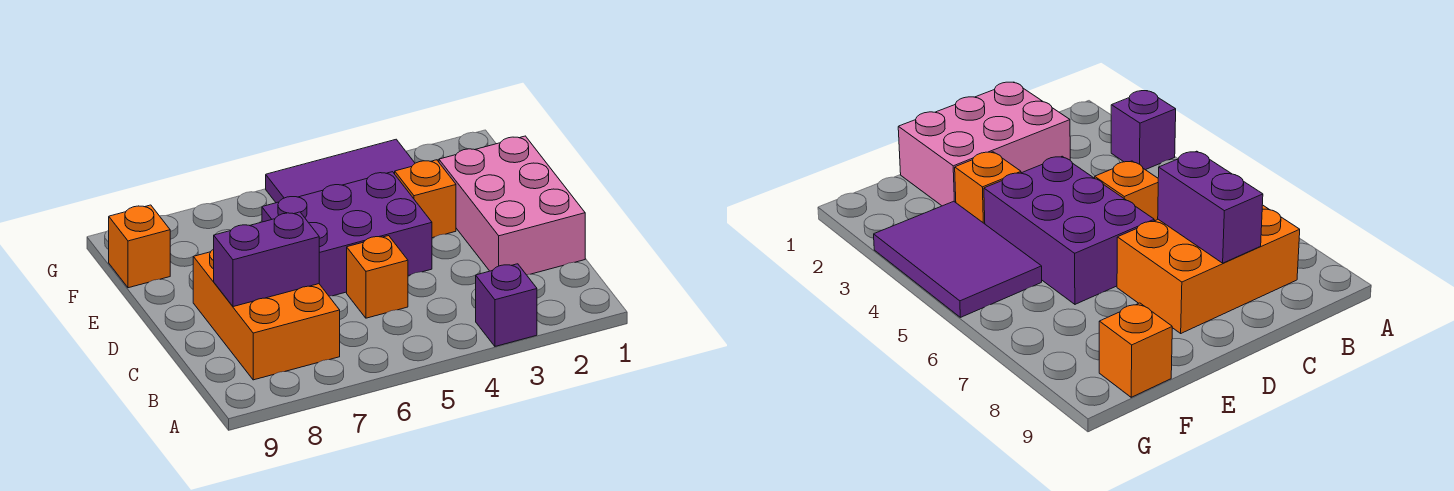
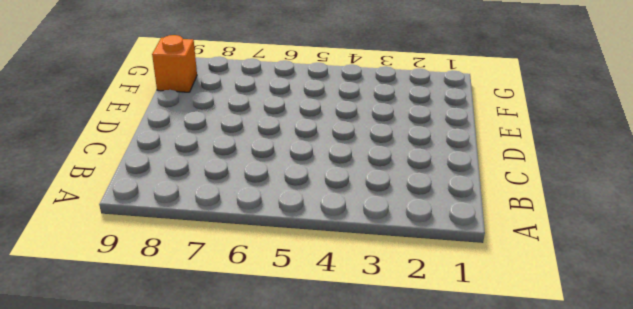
none -> purple 1x1 brick [476,264,537,346]
none -> orange 2x3 brick [193,249,340,380]

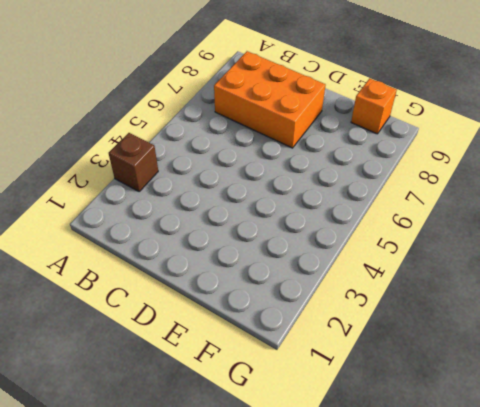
brown 1x1 brick [109,133,158,191] -> purple 1x1 brick [476,264,537,346]
none -> pink 2x3 brick [439,136,585,275]
none -> orange 1x1 brick [347,236,408,318]

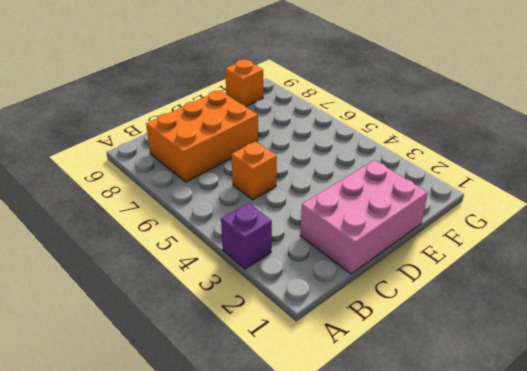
none -> purple 2x3 brick [262,172,432,296]
none -> orange 1x1 brick [395,160,456,238]

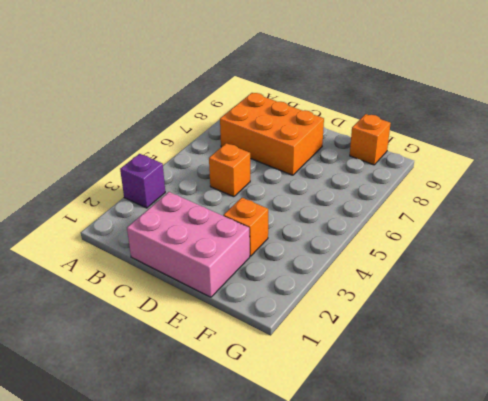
none -> purple 2x3 brick [262,172,432,296]
none -> purple 2x3 tile [266,139,415,203]

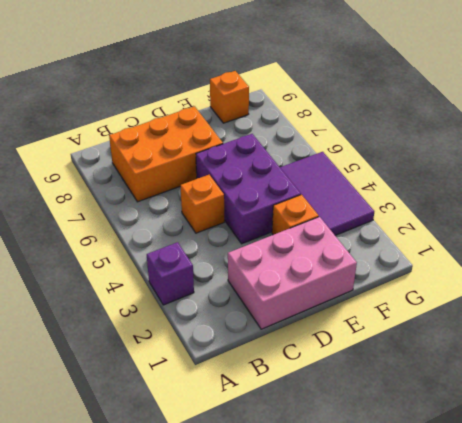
none -> purple 1x2 brick [214,212,319,307]

